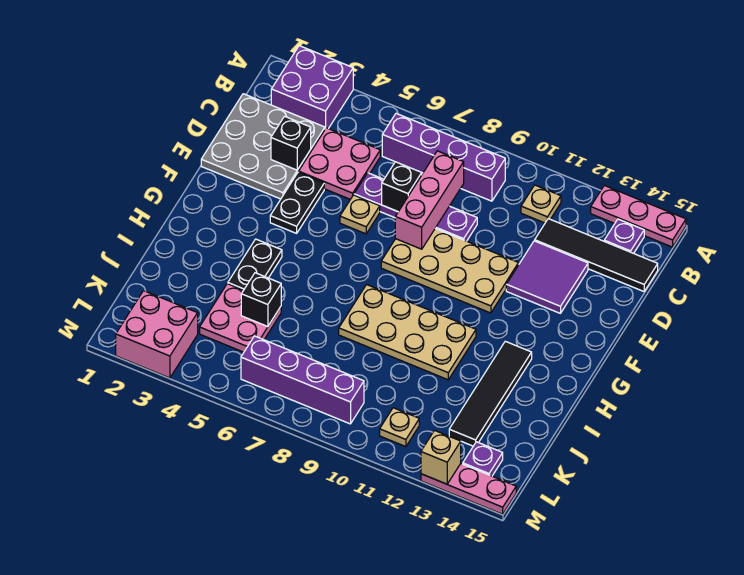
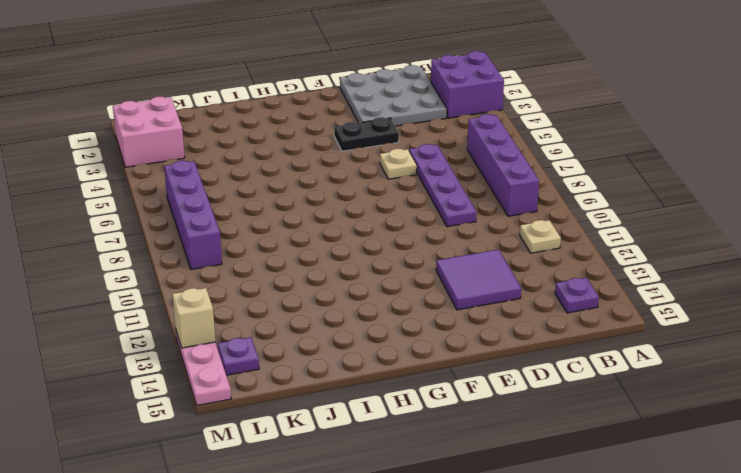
none -> pink 1x3 plate [591,185,686,247]
none -> pink 2x2 plate [299,128,380,199]
none -> black 1x4 tile [535,219,658,291]

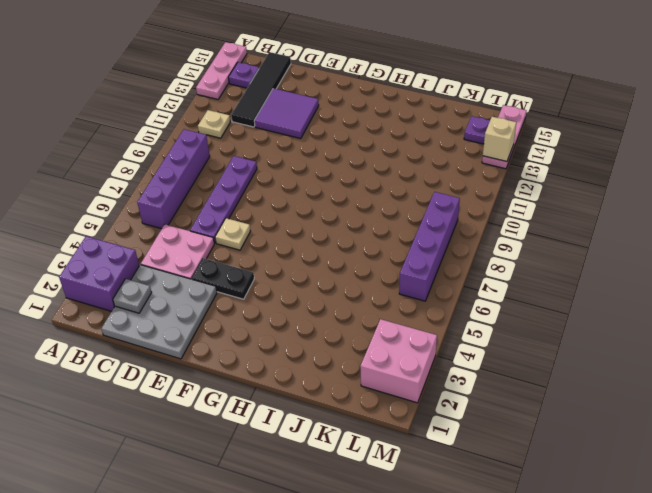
grey 1x1 plate [113,279,152,313] -> none
none -> tan 2x4 plate [381,229,519,313]
none -> black 1x2 plate [228,239,282,290]
none -> tan 2x4 plate [339,285,476,380]

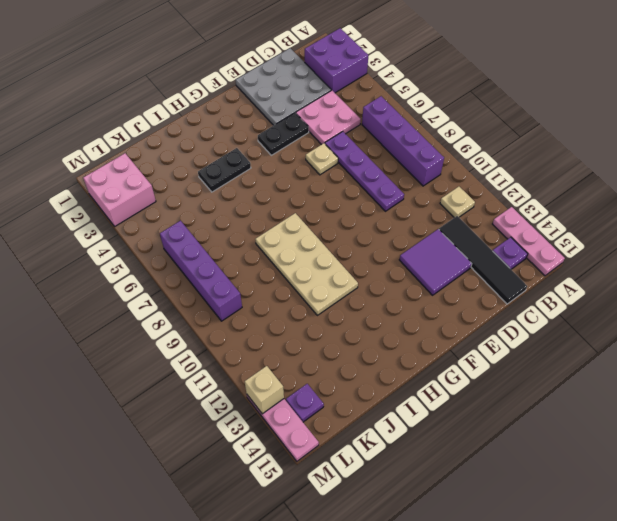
none -> tan 2x4 plate [381,229,519,313]
none -> black 1x4 tile [449,341,532,446]
none -> pink 2x2 plate [200,284,281,352]

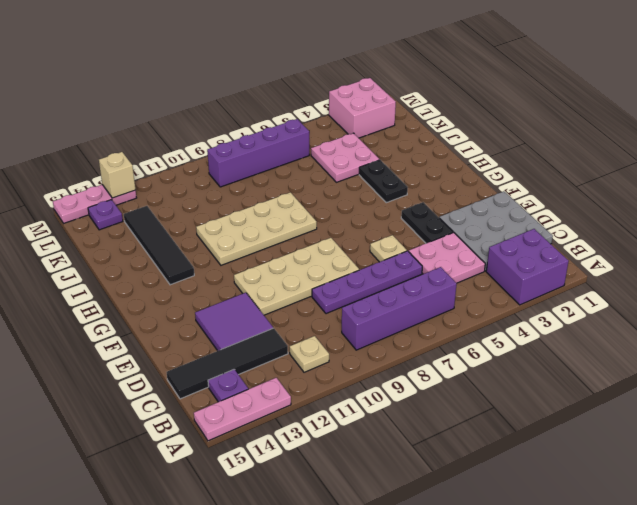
none -> tan 1x1 plate [380,408,419,447]
none -> pink 1x3 brick [395,151,464,249]
none -> black 1x1 brick [271,116,311,170]

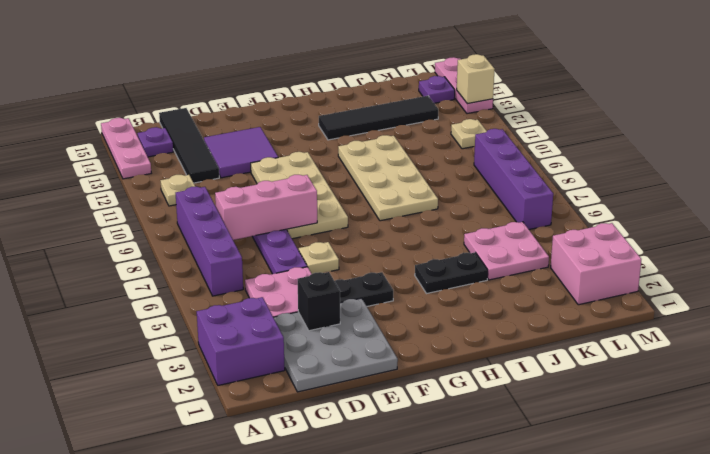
none -> black 1x1 brick [382,162,422,212]
none -> black 1x1 brick [241,273,281,327]

